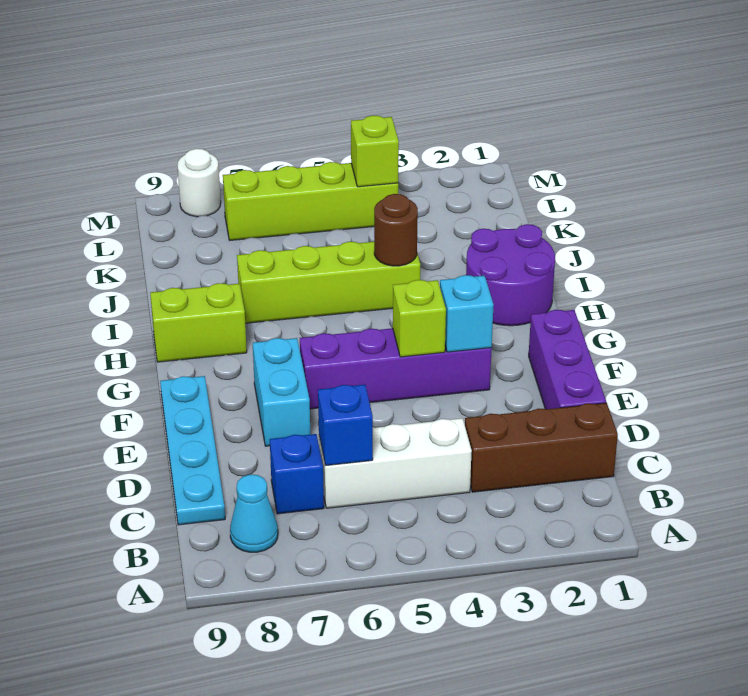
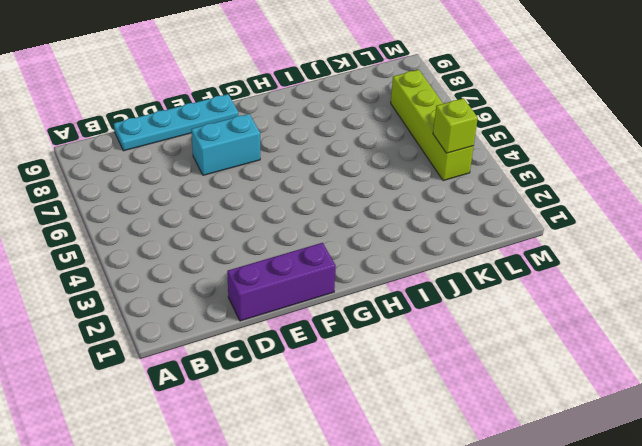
none -> cyan 1x1 cone [230,474,278,552]
none -> brown 1x3 brick [465,403,618,492]
none -> white 1x3 brick [319,418,472,508]

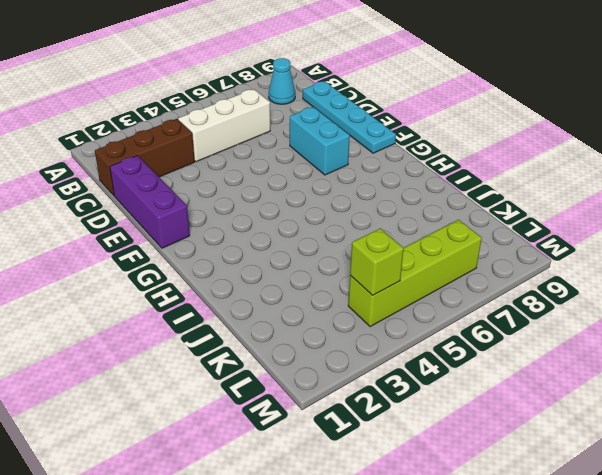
none -> blue 1x1 brick [270,434,324,514]
none -> purple 1x4 brick [300,328,492,409]
none -> purple 2x2 round brick [466,224,555,326]

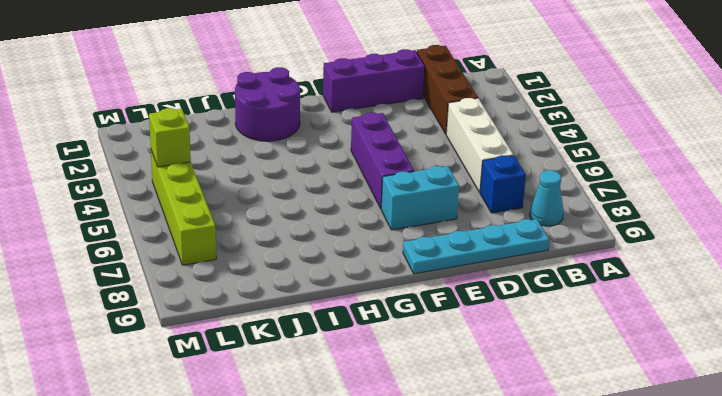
purple 1x3 brick [351,113,414,208] -> purple 1x4 brick [300,328,492,409]
none -> lime 1x2 brick [150,283,247,362]
none -> lime 1x4 brick [237,242,420,323]
none -> white 1x1 round brick [177,149,221,217]

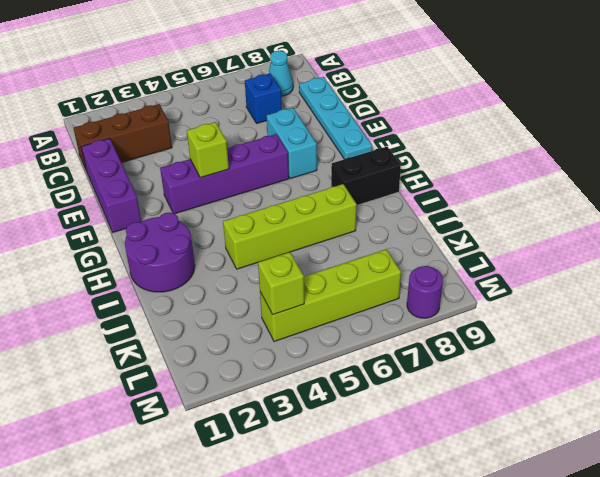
black 1x2 brick [331,147,401,206] -> lime 1x2 brick [150,283,247,362]
purple 1x1 round brick [407,266,443,318] -> white 1x1 round brick [177,149,221,217]
none -> white 1x3 brick [319,418,472,508]
none -> blue 1x1 brick [318,385,373,466]
none -> cyan 1x1 brick [440,275,494,352]

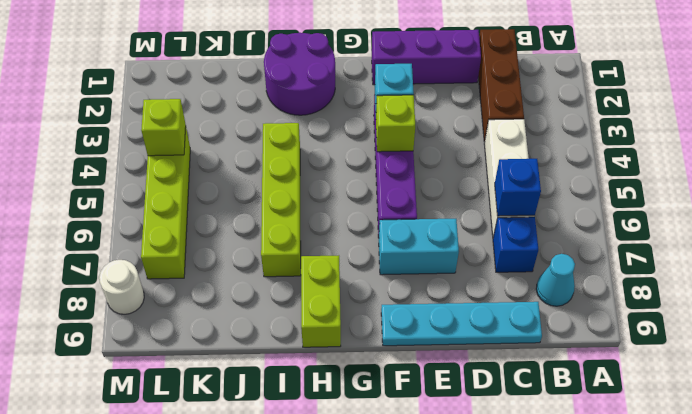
none -> brown 1x1 round brick [374,194,418,266]

